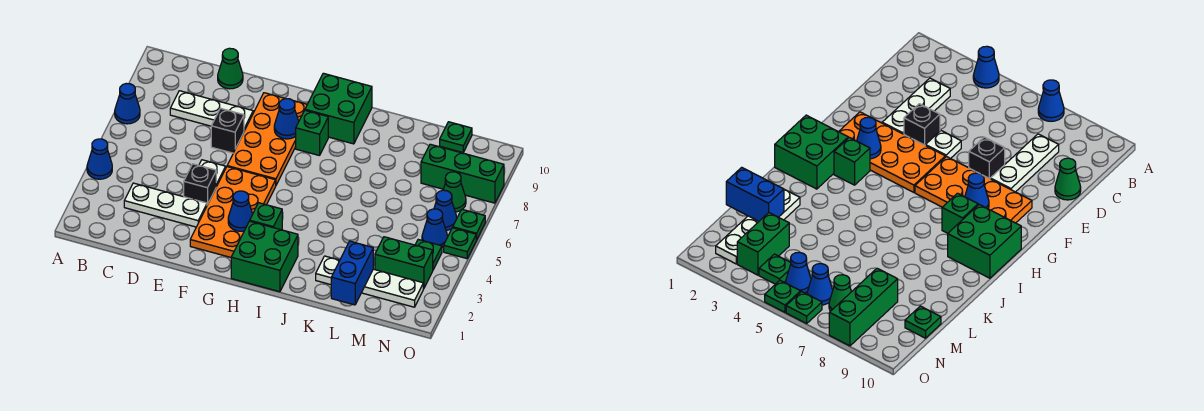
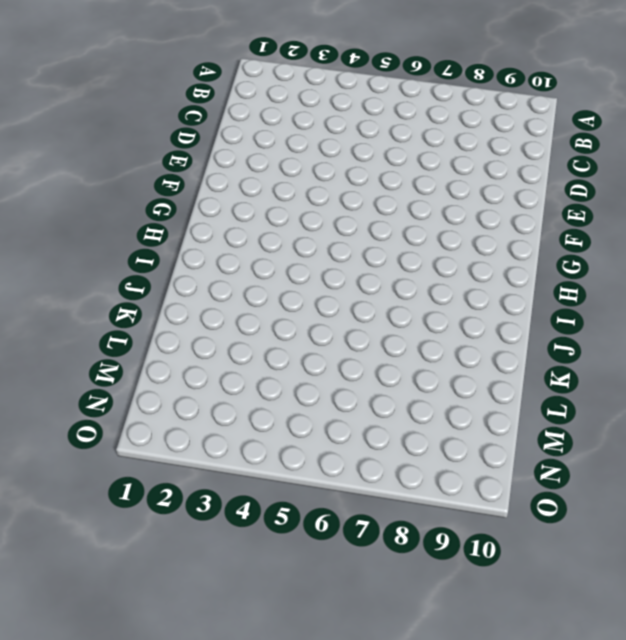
none -> blue 1x1 cone [87,139,112,179]
none -> blue 1x1 cone [115,83,140,124]
none -> white 1x3 plate [124,183,207,227]

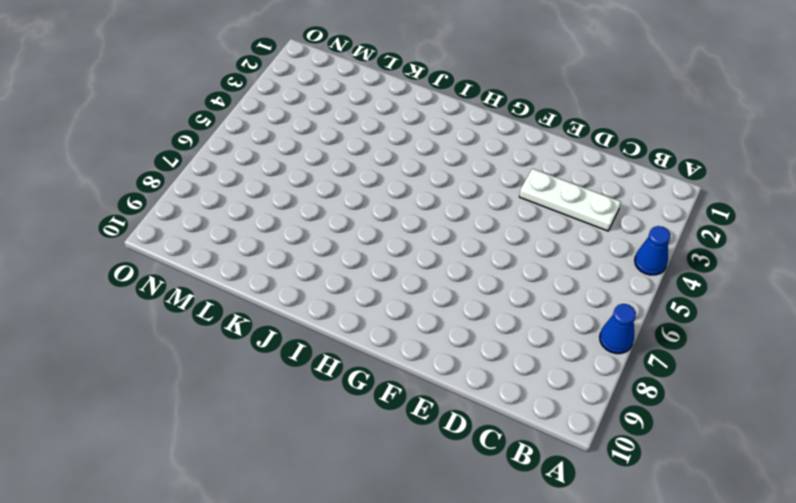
none -> white 1x3 plate [170,91,253,131]
none -> green 1x1 cone [218,48,243,89]
none -> black 1x1 brick [184,164,216,205]

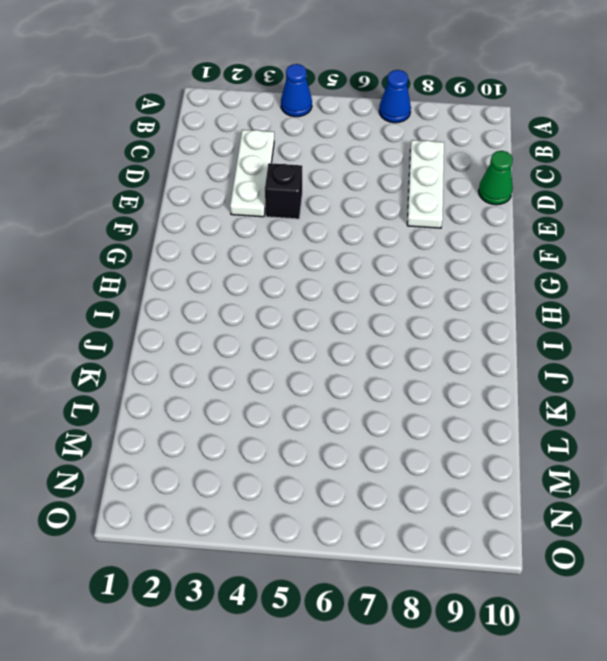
none -> white 1x1 plate [199,160,226,187]
none -> black 1x1 brick [211,108,244,153]
none -> orange 2x4 plate [190,167,276,257]

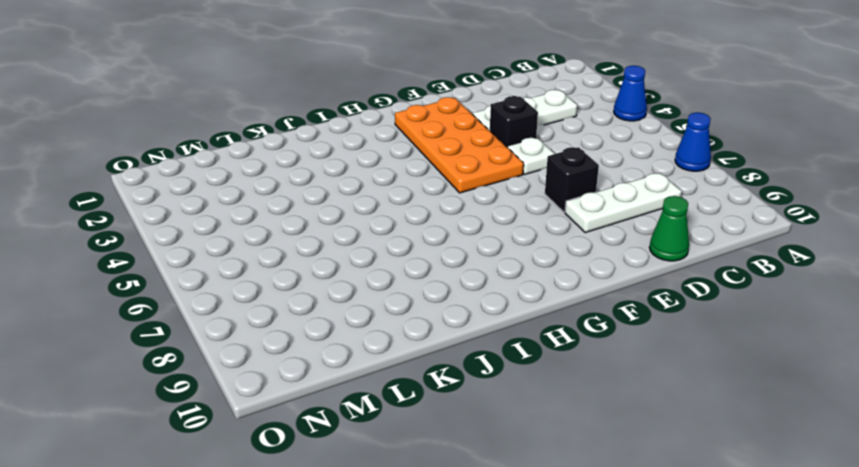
none -> orange 2x4 plate [227,93,307,185]
none -> green 2x2 brick [231,221,298,292]
none -> green 1x1 brick [250,203,282,230]

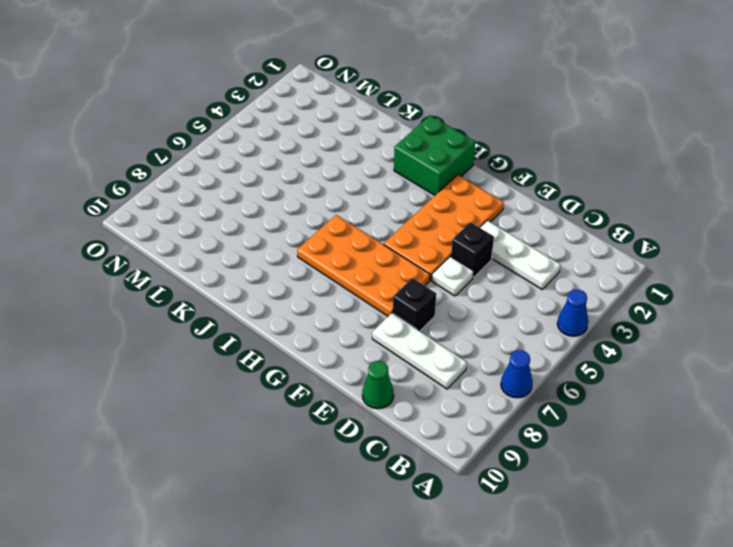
orange 2x4 plate [297,215,430,316] -> orange 2x4 plate turned to [227,93,307,185]
none -> green 1x1 brick [250,203,282,230]
none -> green 1x1 brick [296,110,328,156]
none -> green 2x2 brick [305,73,372,144]

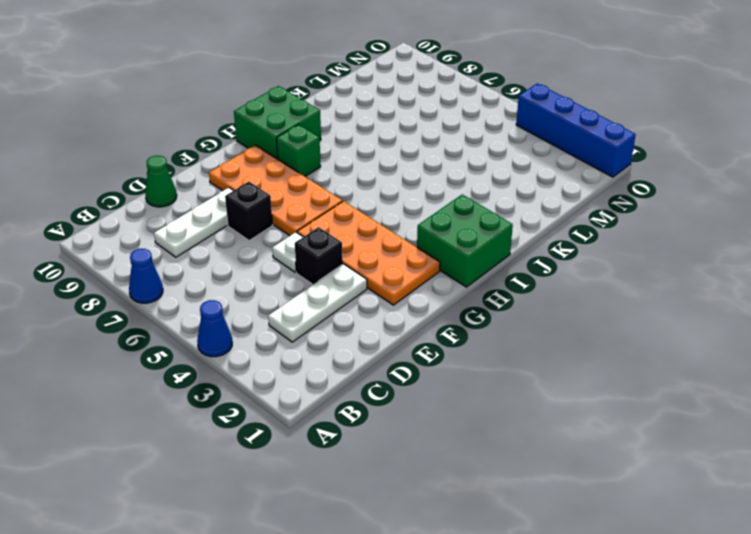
blue 1x4 brick [516,83,636,177] -> none
none -> green 1x1 brick [250,203,282,230]
none -> white 1x4 plate [316,256,423,307]
none -> green 1x2 brick [375,237,433,289]

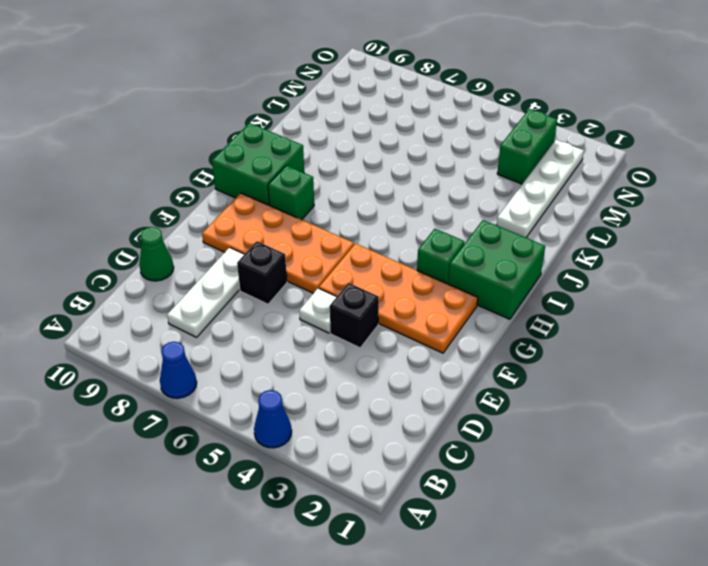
none -> white 1x3 plate [124,183,207,227]
none -> green 1x3 brick [421,144,504,203]
none -> green 1x1 plate [440,122,472,153]

